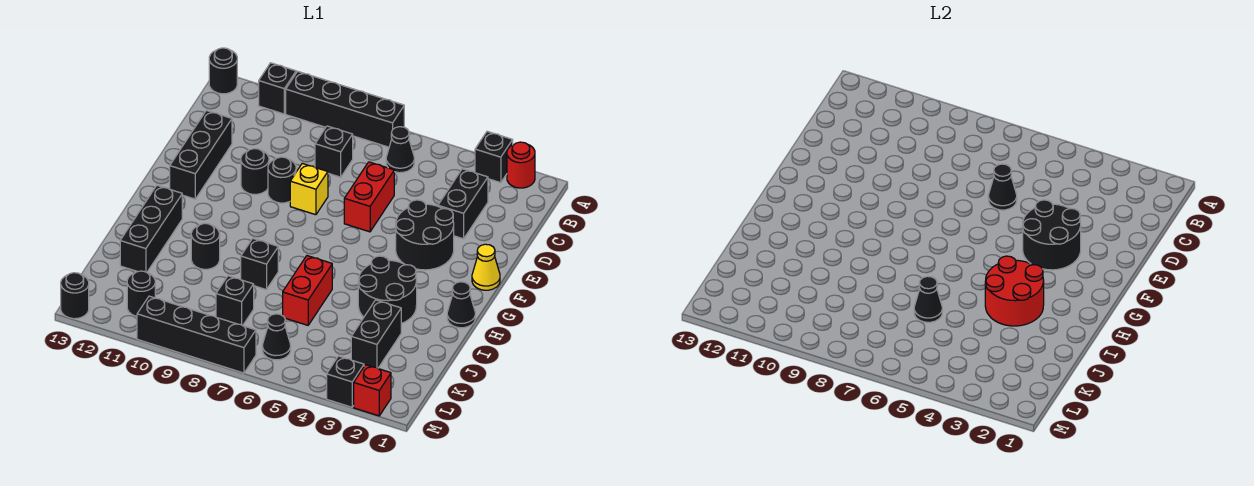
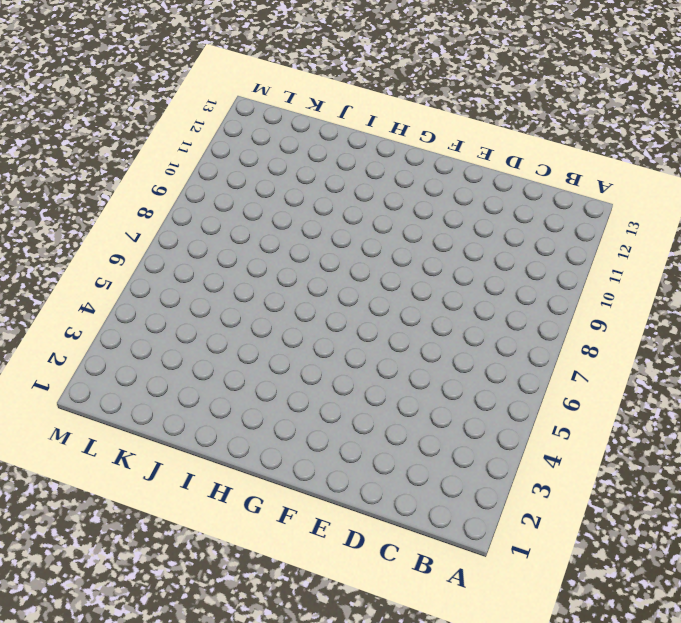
none -> red 1x1 round brick [507,142,535,188]
none -> black 1x1 brick [475,131,513,183]
none -> black 1x4 brick [286,71,404,147]
none -> black 1x1 brick [259,63,296,114]

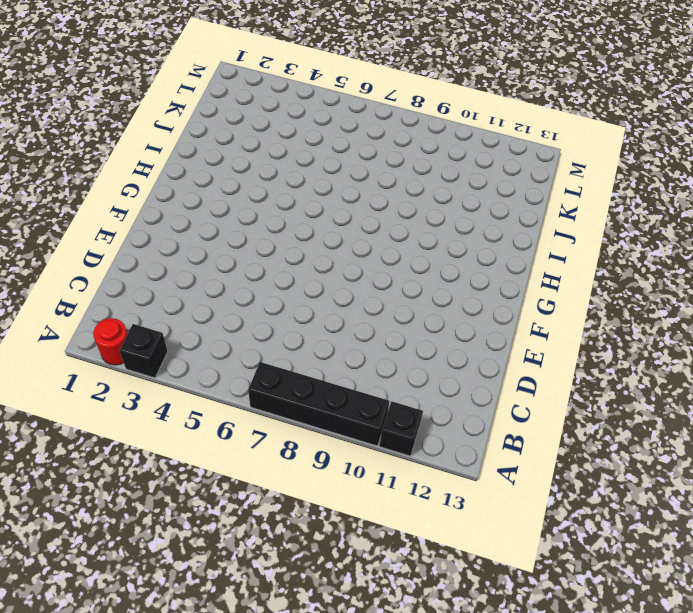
none -> black 1x1 round brick [209,48,237,94]
none -> black 1x1 cone [386,127,414,173]
none -> black 1x2 brick [438,169,488,239]
none -> black 1x1 brick [315,126,353,177]

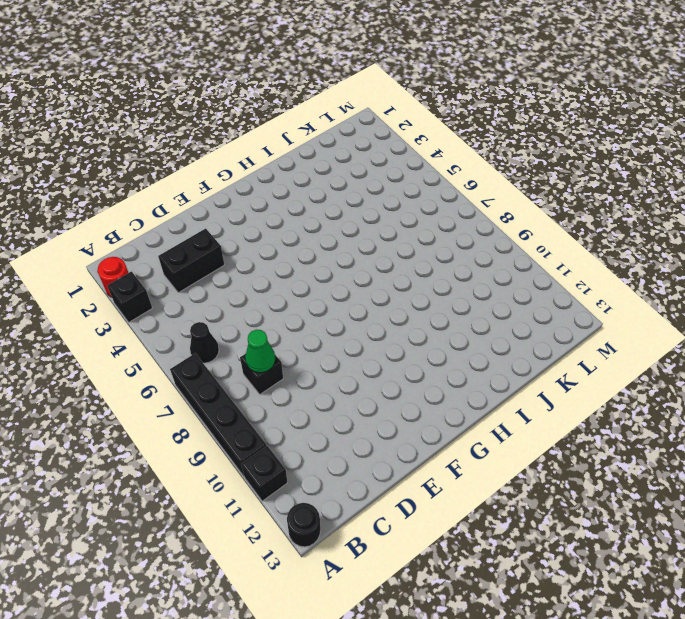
green 1x1 cone [245,330,275,373] -> none
none -> red 1x2 brick [344,162,394,232]
none -> black 1x3 brick [170,110,232,199]
none -> black 2x2 round brick [396,200,454,270]
none -> yellow 1x1 brick [290,163,328,215]

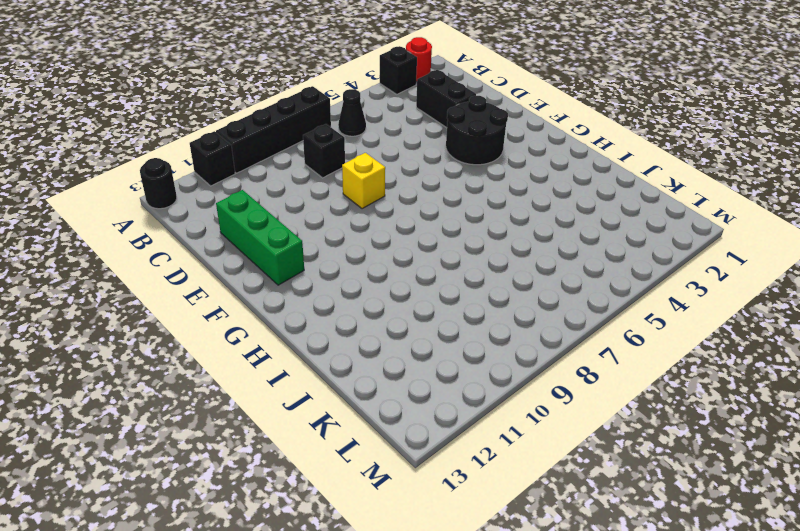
green 1x3 brick [216,190,304,285] -> black 1x3 brick [170,110,232,199]
none -> red 1x2 brick [344,162,394,232]
none -> black 1x1 round brick [268,157,296,203]
none -> black 1x1 round brick [241,149,269,194]
none -> yellow 1x1 cone [472,244,500,290]

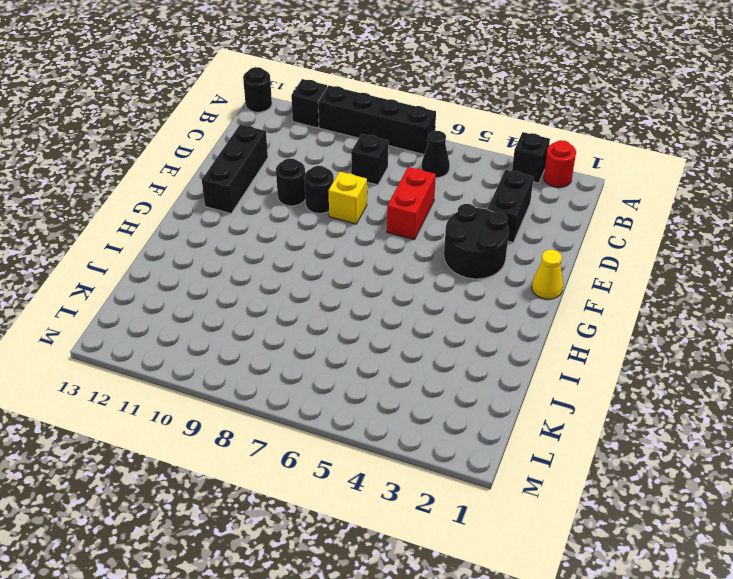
none -> black 1x1 cone [447,282,475,328]
none -> black 2x2 round brick [358,256,417,324]
none -> black 1x3 brick [120,186,182,272]
none -> red 1x2 brick [283,256,332,325]

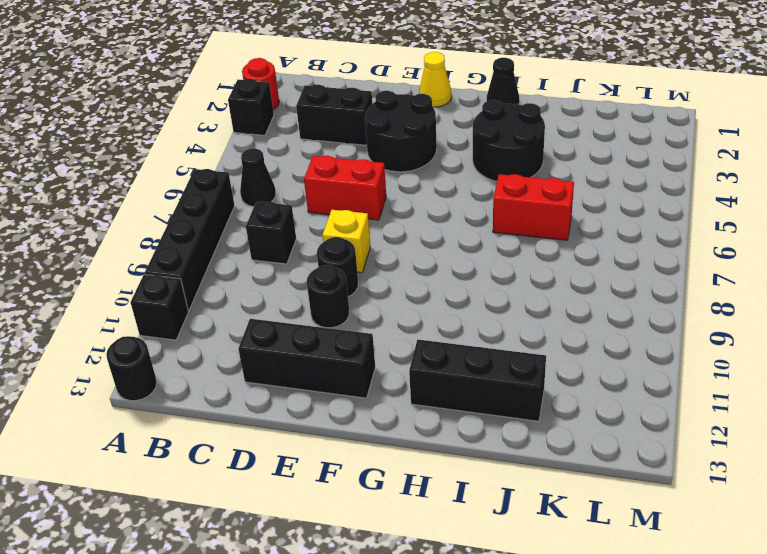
none -> black 1x1 brick [241,239,278,290]
none -> black 1x1 round brick [191,223,220,269]
none -> black 1x2 brick [351,300,401,368]
none -> black 1x1 brick [216,276,254,326]

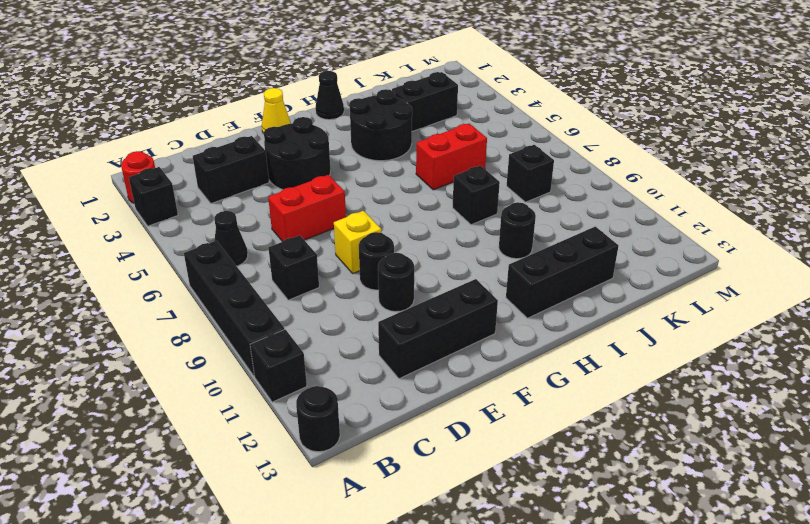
none -> black 1x1 cone [262,314,291,360]
none -> black 1x1 round brick [127,271,155,316]
none -> red 1x1 brick [354,365,391,416]
none -> black 1x1 brick [327,356,364,407]

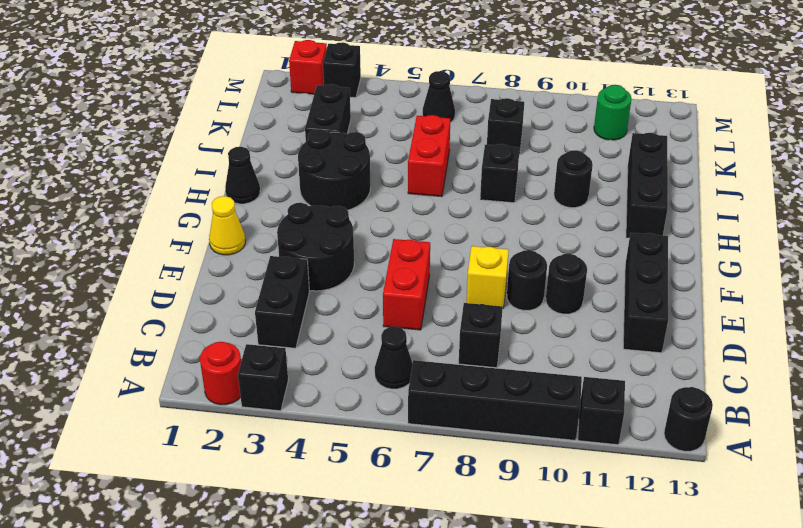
green 1x1 round brick [594,85,632,140] -> black 1x1 round brick [127,271,155,316]
none -> black 1x4 brick [137,296,256,373]
none -> black 1x1 round brick [61,273,89,319]
none -> black 1x1 cone [988,164,1017,210]
none -> black 2x2 round brick [1023,200,1081,270]

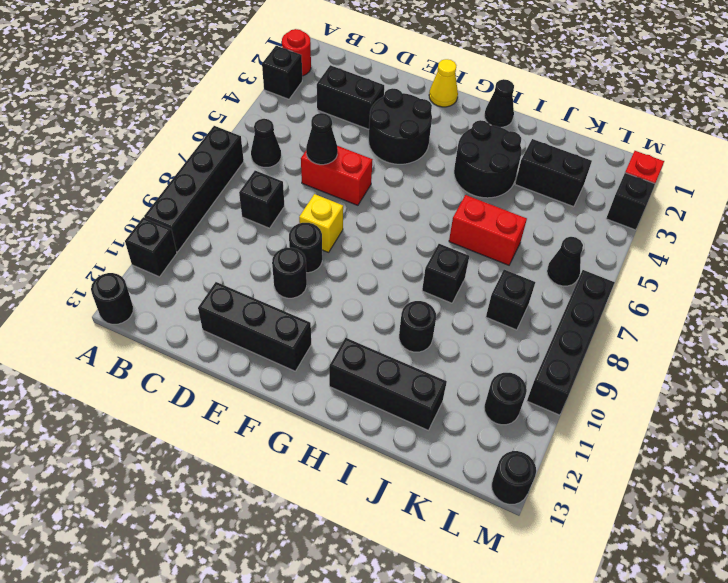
none -> black 2x2 round brick [1023,200,1081,270]
none -> red 2x2 round brick [985,256,1044,326]
none -> black 1x1 cone [914,276,942,322]

